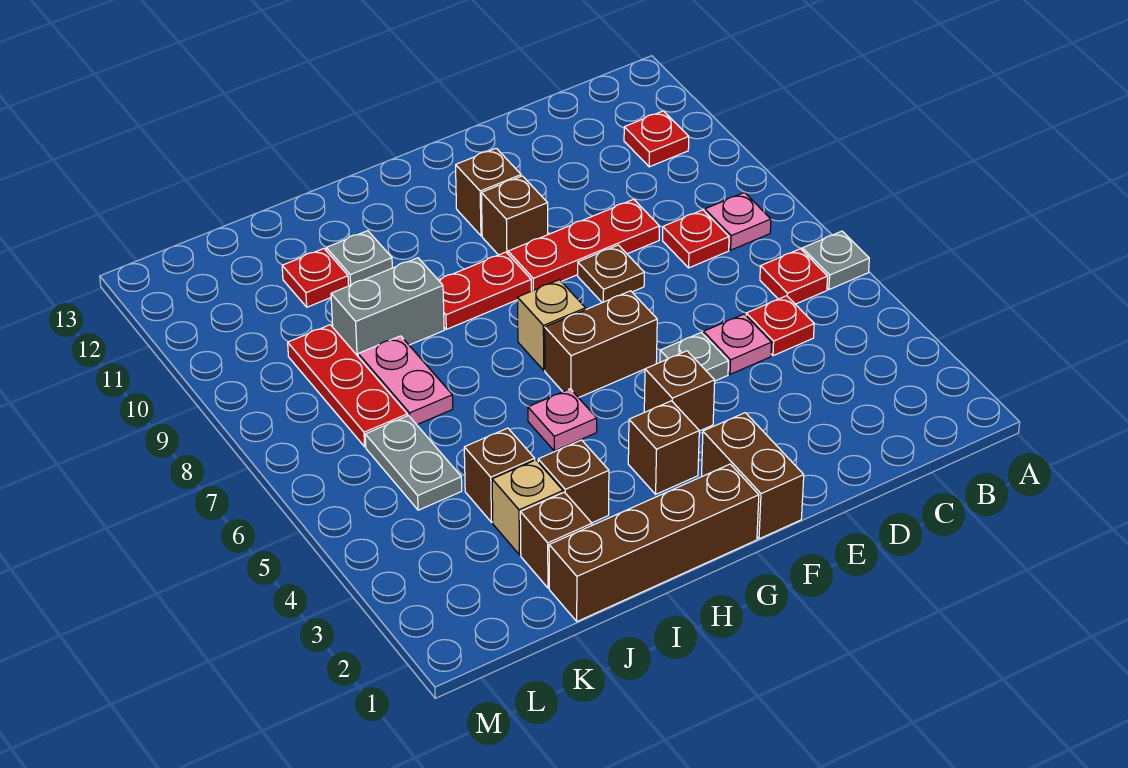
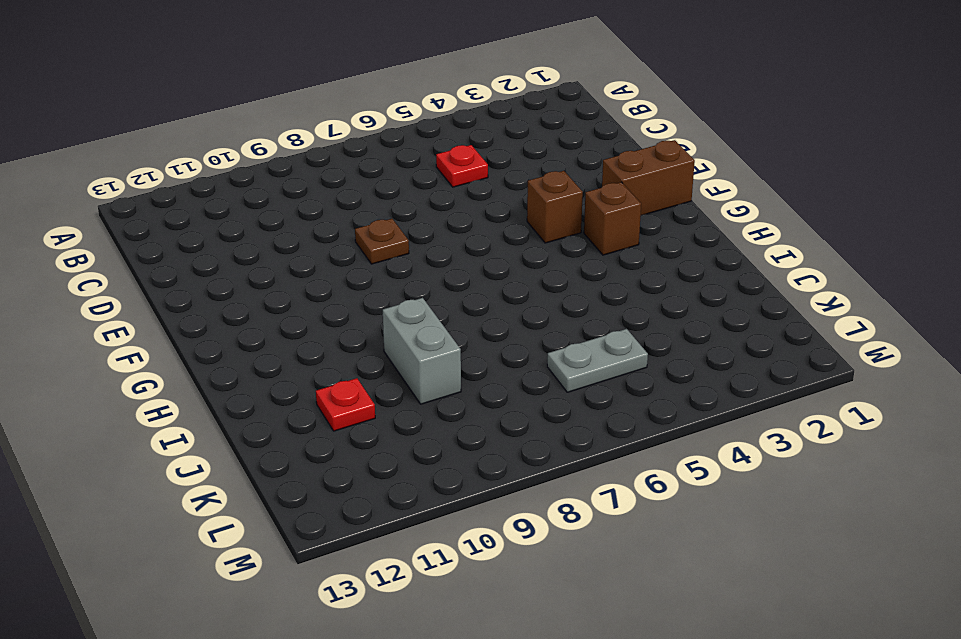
none -> grey 1x1 plate [802,231,869,290]
none -> red 1x1 plate [760,249,828,304]
none -> pink 1x1 plate [705,193,771,250]
none -> red 1x1 plate [624,111,689,167]

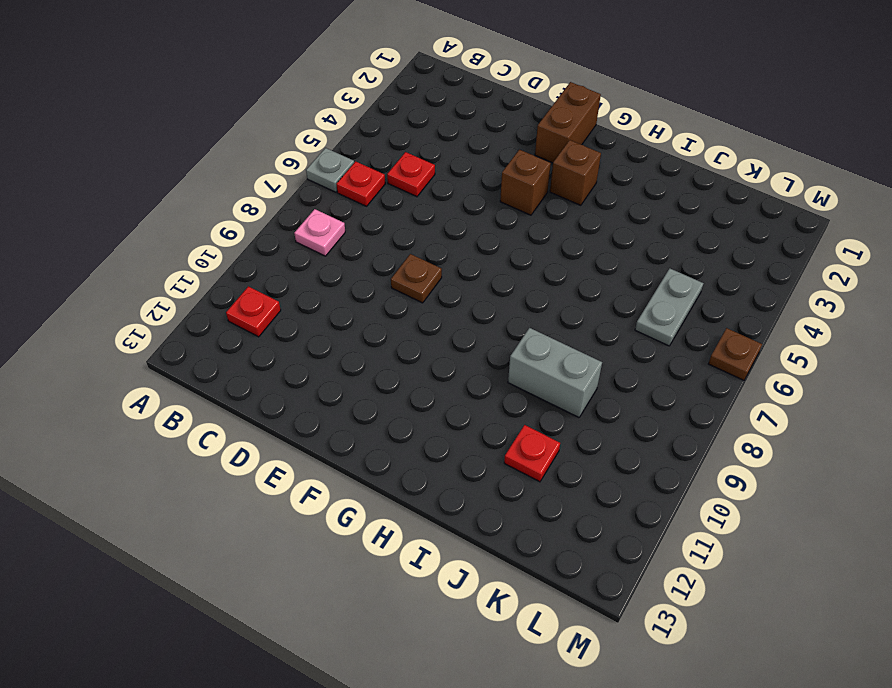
brown 1x1 plate [708,328,762,380] -> none
none -> red 1x1 plate [663,210,729,268]
none -> pink 1x1 plate [703,314,772,374]
none -> red 1x3 plate [508,199,660,291]
none -> grey 1x1 plate [660,332,728,381]

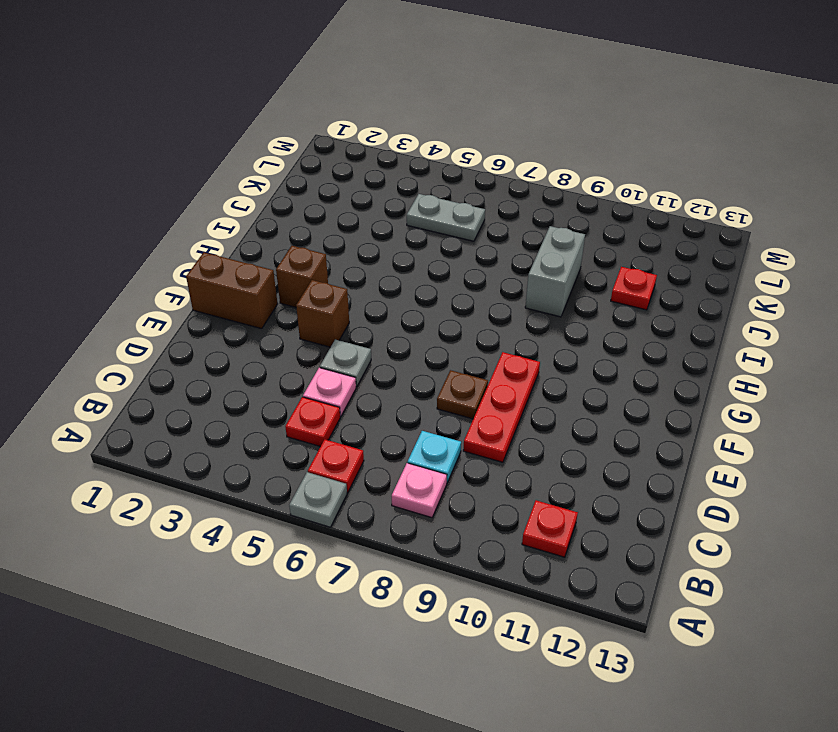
cyan 1x1 plate [407,431,461,483] -> red 1x1 plate [663,210,729,268]
none -> brown 1x2 brick [545,291,657,398]
none -> brown 1x1 brick [481,176,548,255]
none -> brown 1x1 brick [456,148,521,236]
none -> brown 1x4 brick [549,464,759,621]

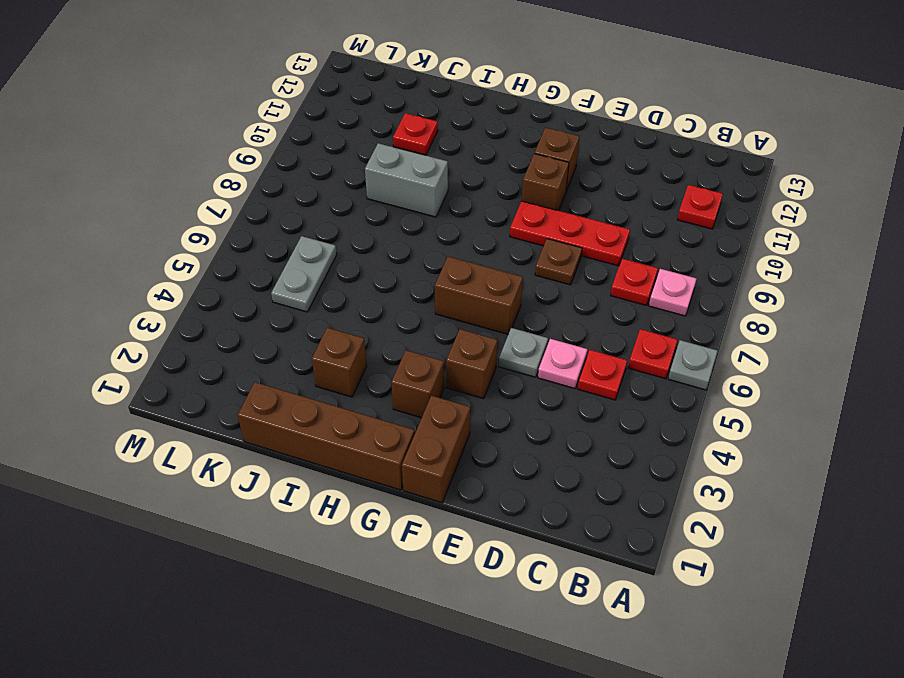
none -> tan 1x1 brick [518,280,586,370]
none -> red 1x2 plate [439,252,531,329]
none -> pink 1x1 plate [528,389,597,451]
none -> grey 1x1 plate [326,231,392,286]

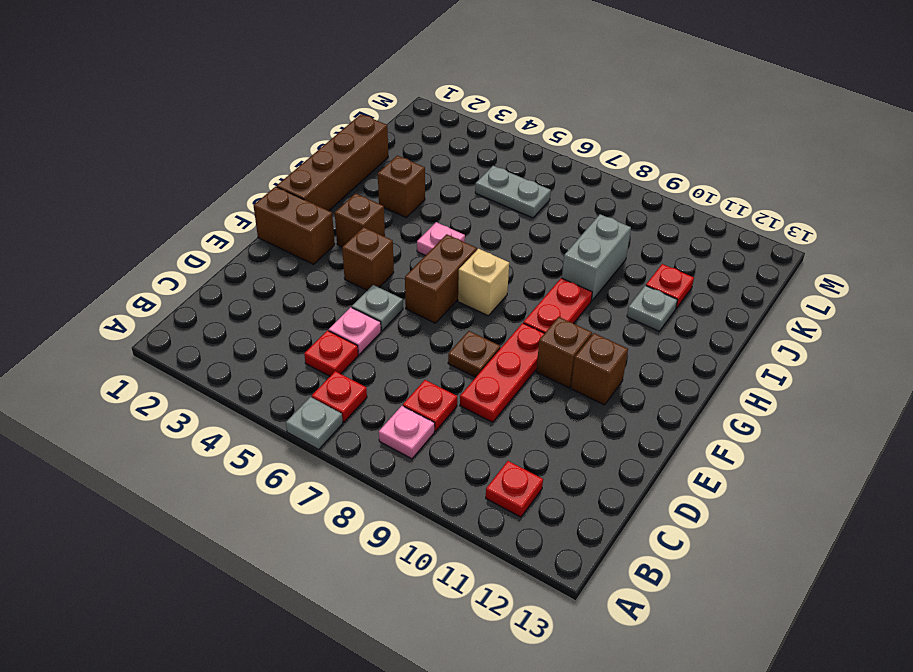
none -> brown 1x1 brick [520,492,592,588]
none -> tan 1x1 brick [492,460,563,555]
none -> brown 1x1 brick [464,428,535,522]
none -> pink 1x2 plate [358,336,453,425]

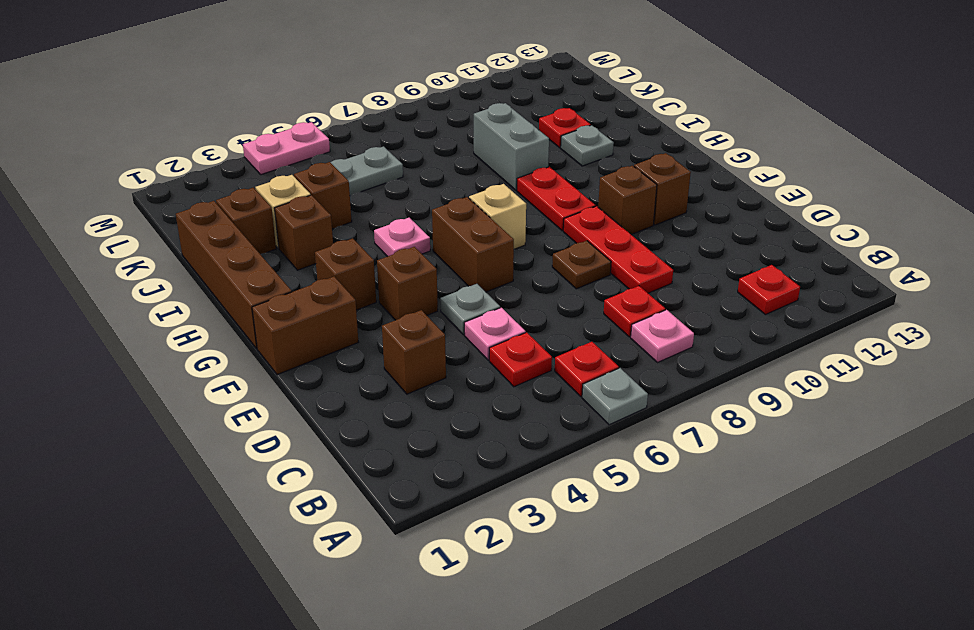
brown 1x1 brick [382,310,446,394] -> none
pink 1x2 plate [243,122,330,175] -> pink 1x2 plate moved to [358,336,453,425]
none -> red 1x3 plate [288,325,407,447]

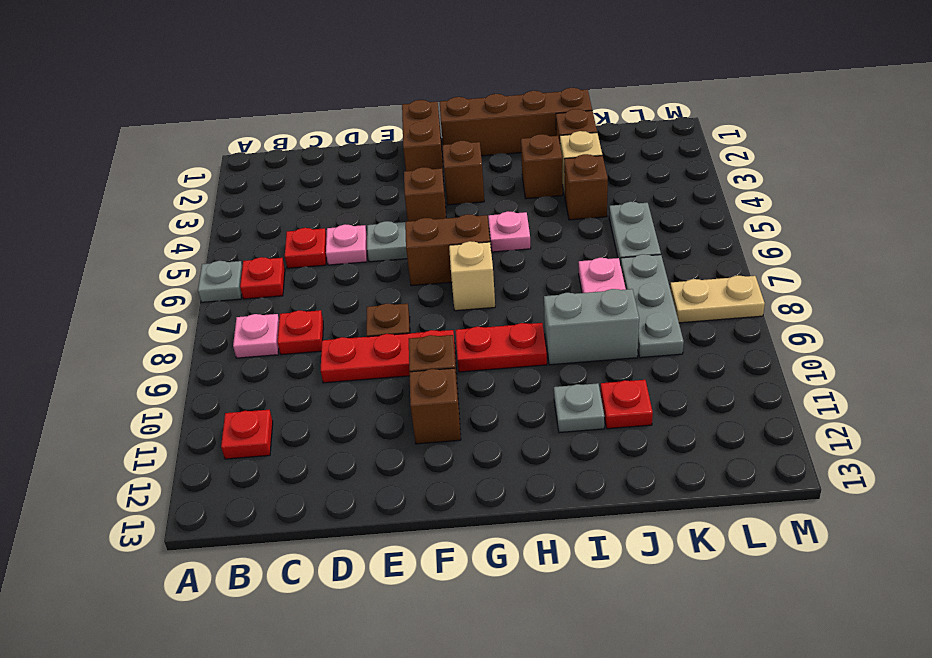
grey 1x3 plate [621,254,684,358] -> red 1x3 plate [288,325,407,447]
tan 1x2 plate [670,275,765,323] -> none

